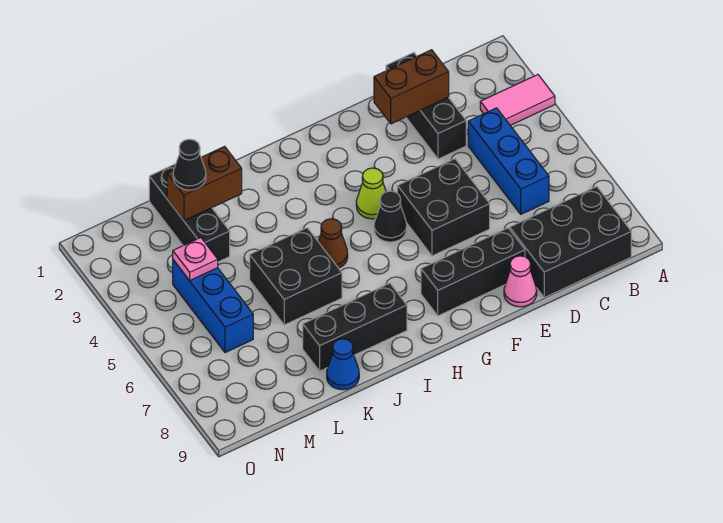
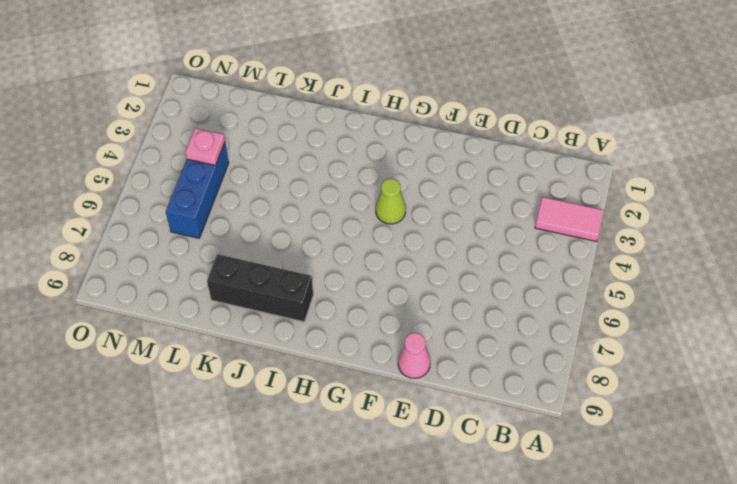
none -> black 2x3 brick [510,187,631,297]
none -> blue 1x3 brick [468,108,549,214]
none -> black 1x3 brick [386,53,466,159]

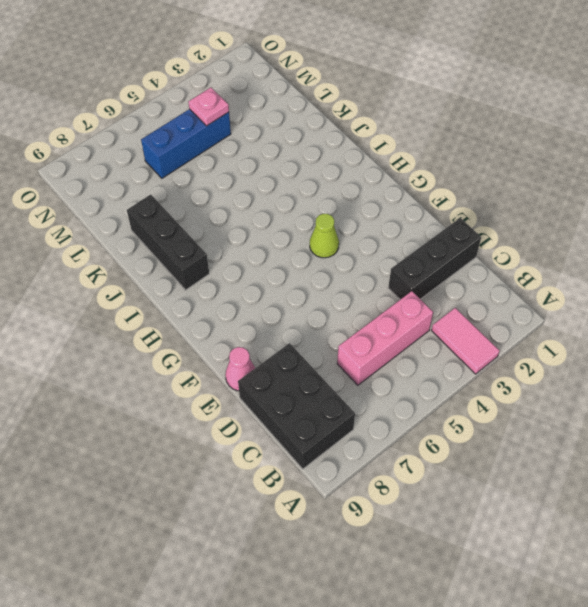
pink 1x3 brick [337,291,433,385] -> blue 1x3 brick [468,108,549,214]
none -> black 2x2 brick [397,159,490,256]
none -> black 1x3 brick [421,228,525,316]
none -> black 1x1 cone [374,191,407,242]

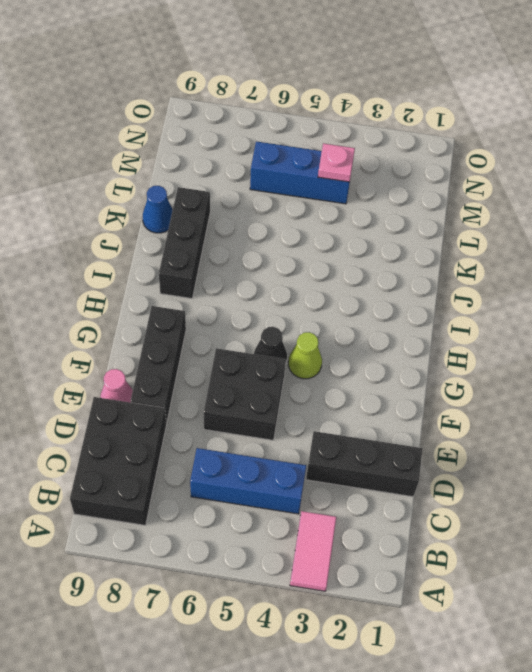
none -> brown 1x1 cone [318,219,348,268]
none -> black 2x2 brick [250,228,342,325]
none -> black 1x3 brick [149,164,230,262]

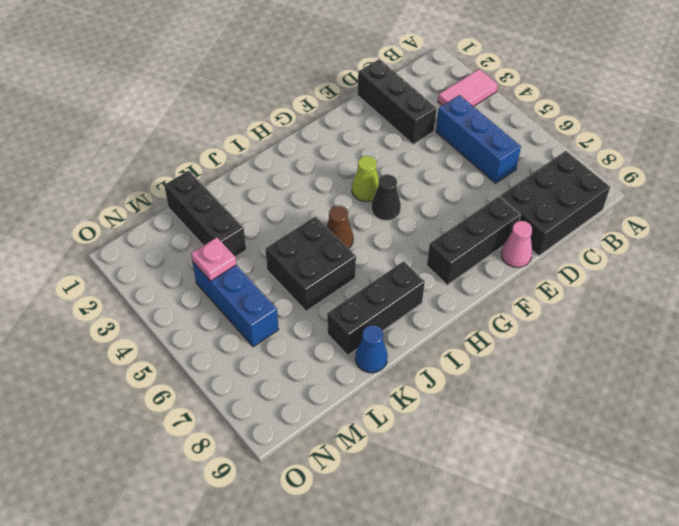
none -> black 2x2 brick [397,159,490,256]
none -> brown 1x2 brick [374,50,449,124]
none -> brown 1x2 brick [167,146,242,221]

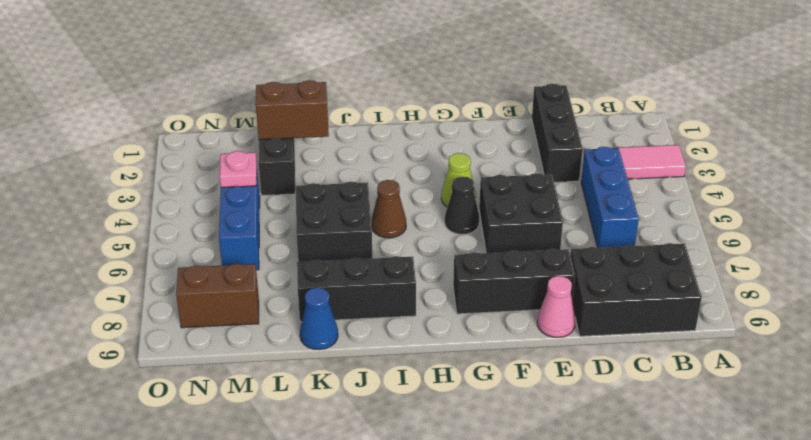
brown 1x2 brick [176,264,259,328] -> brown 1x2 brick moved to [374,50,449,124]
none -> black 1x1 cone [173,139,206,190]

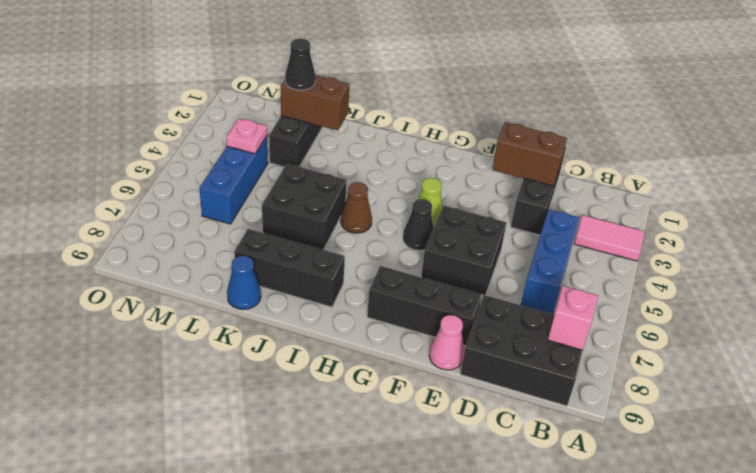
pink 1x1 brick [548,286,598,350] -> none

